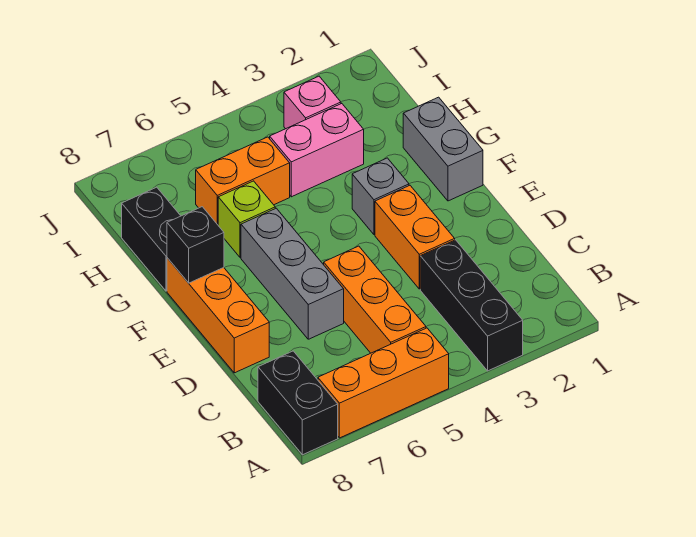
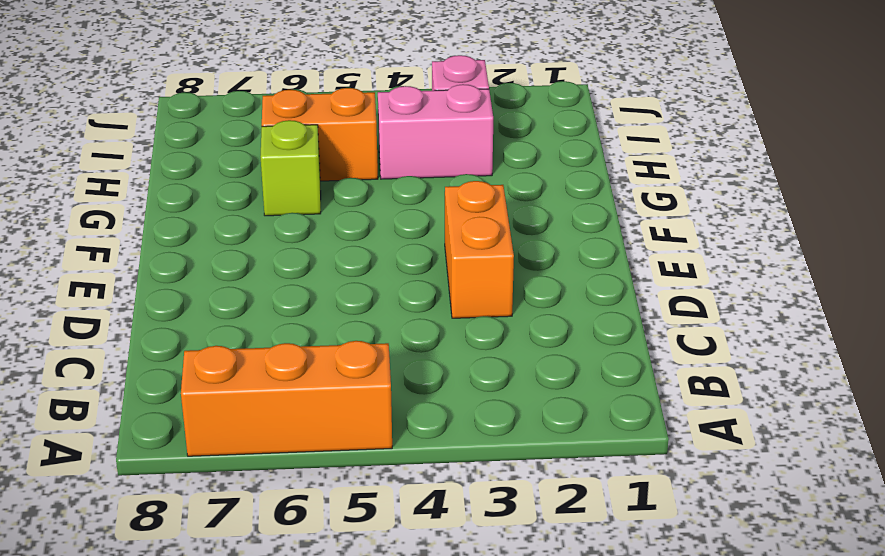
none -> black 1x3 brick [420,240,523,371]
none -> black 1x2 brick [258,351,338,455]
none -> orange 1x3 brick [324,246,426,353]

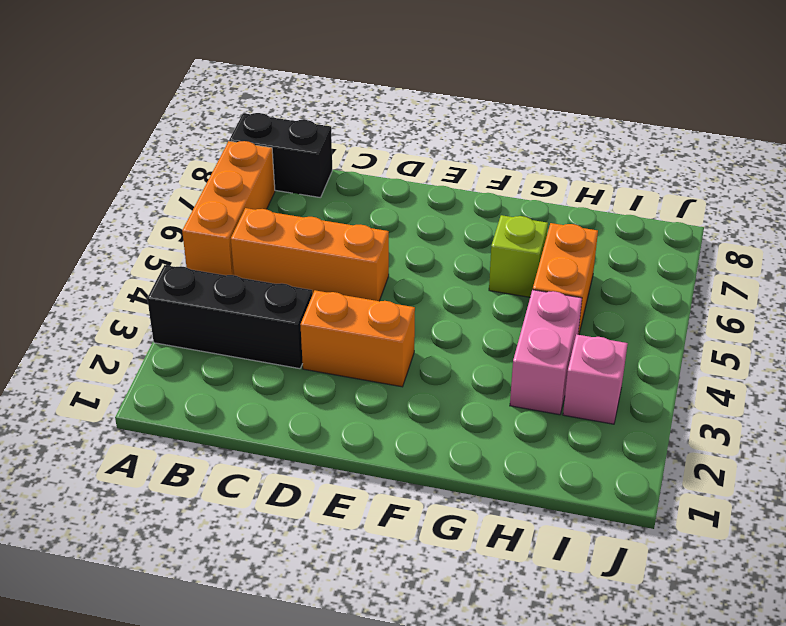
none -> grey 1x3 brick [241,208,344,339]
none -> orange 1x3 brick [167,258,269,373]
none -> grey 1x2 brick [403,97,483,201]

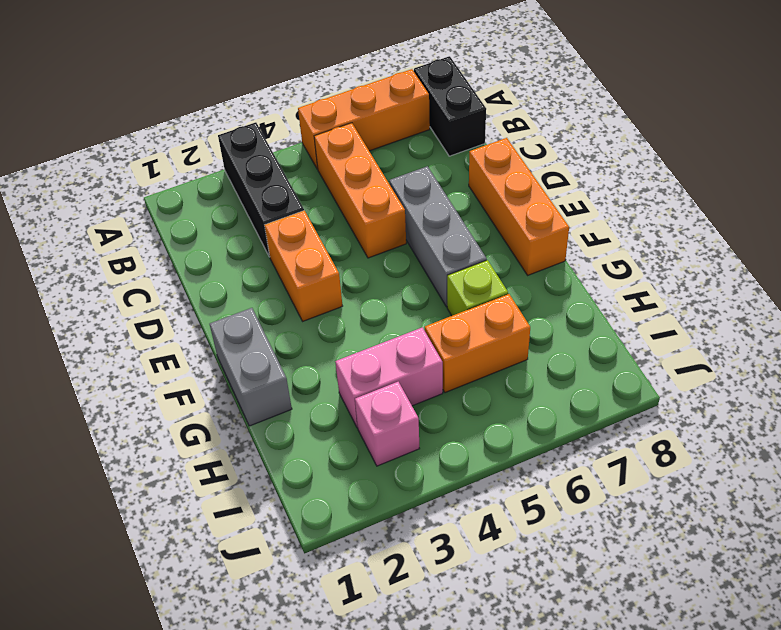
none -> grey 1x1 brick [352,158,409,234]
none -> black 1x2 brick [122,187,180,291]
none -> black 1x1 brick [167,207,224,283]

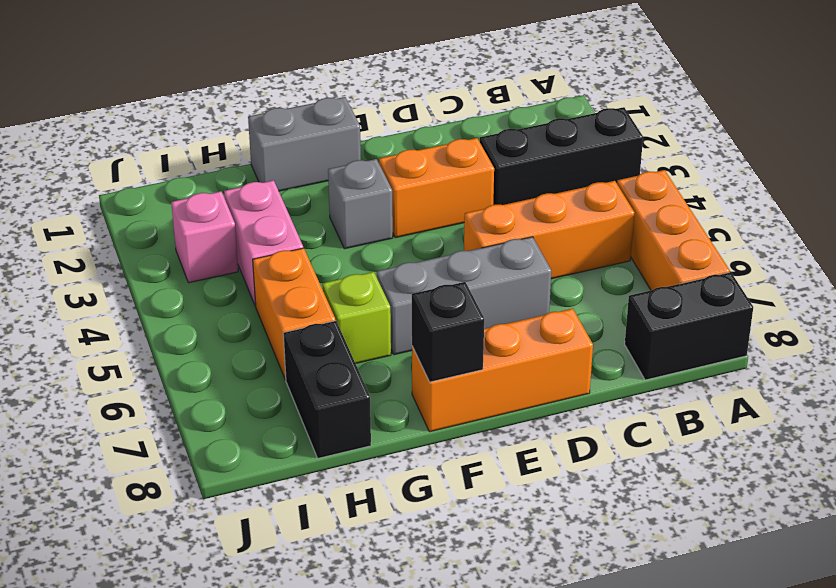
black 1x2 brick [283,321,371,458] -> black 1x2 brick turned to [122,187,180,291]

